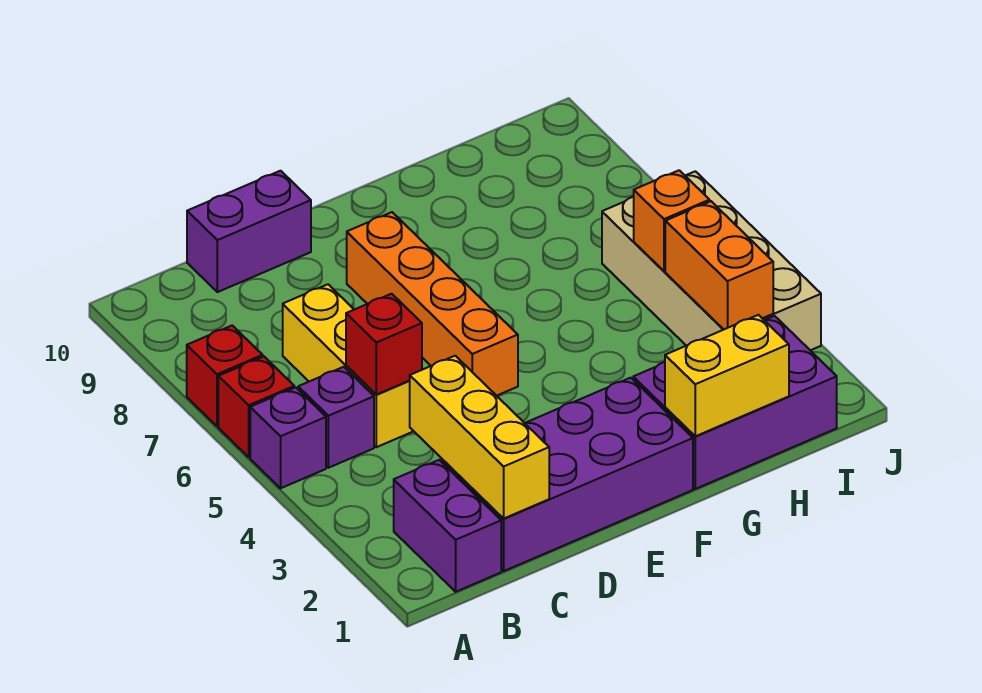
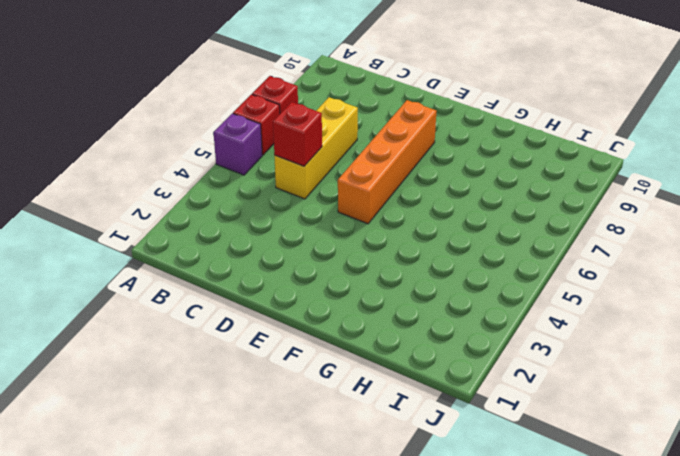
none -> purple 1x2 brick [394,460,501,592]
none -> purple 1x1 brick [298,367,374,468]
none -> purple 2x4 brick [441,378,693,571]

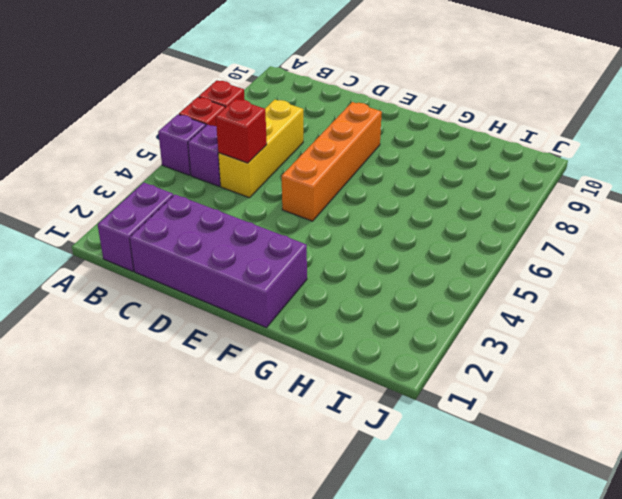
none -> purple 1x2 brick [187,171,311,292]
none -> purple 2x3 brick [633,316,837,489]
none -> tan 2x4 brick [602,171,821,350]

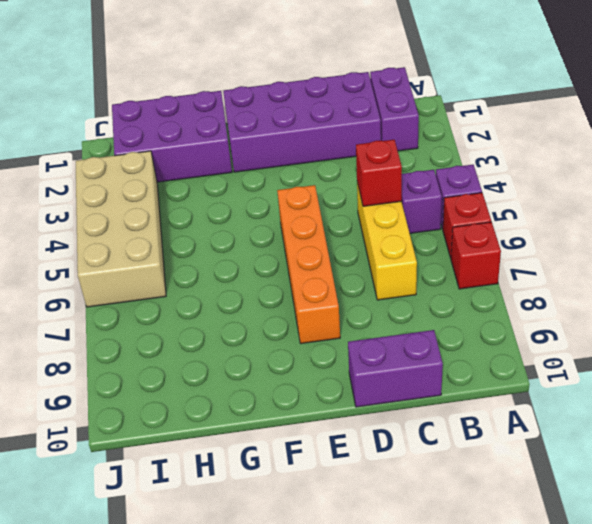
none -> yellow 1x3 brick [410,356,549,518]
none -> yellow 1x2 brick [665,315,789,436]
none -> orange 1x2 brick [665,201,773,329]

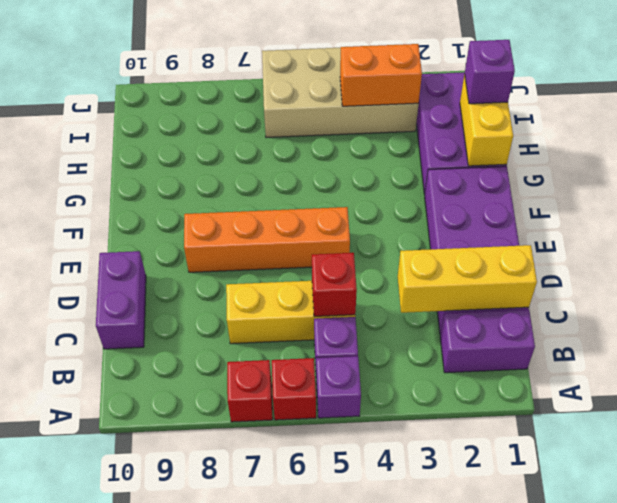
purple 1x1 brick [465,40,515,104] -> none
none -> orange 1x1 brick [634,170,710,271]

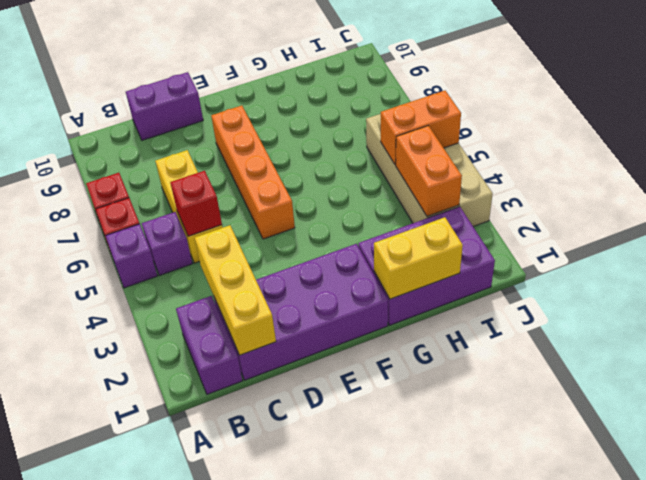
orange 1x2 brick [381,91,461,165] -> orange 1x1 brick [634,170,710,271]

